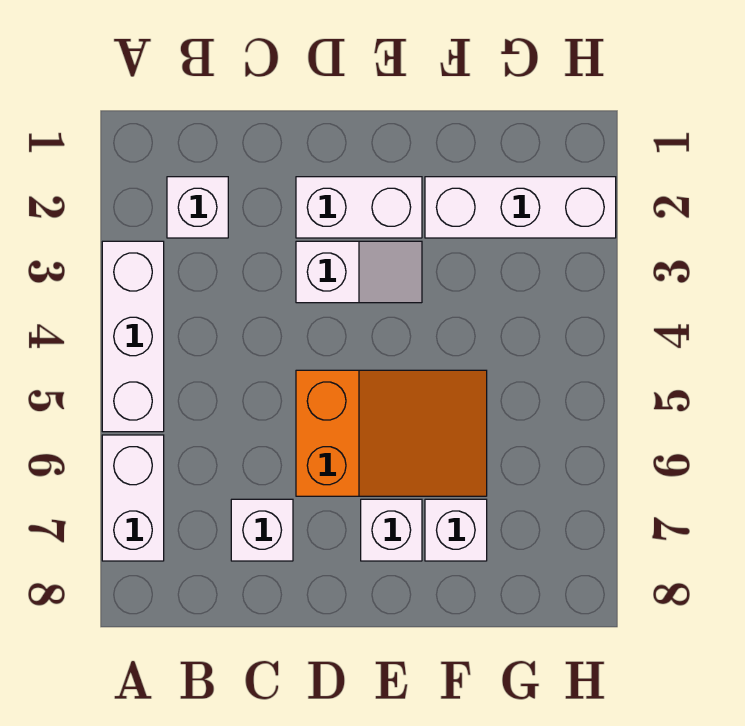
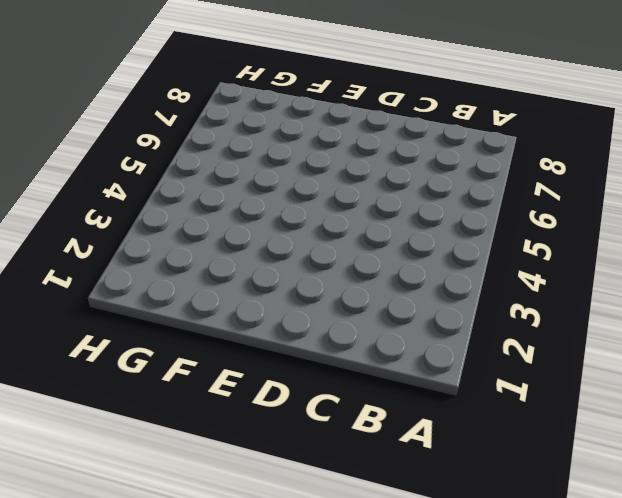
none -> white 1x3 brick [102,241,164,432]
none -> white 1x2 brick [102,435,164,561]

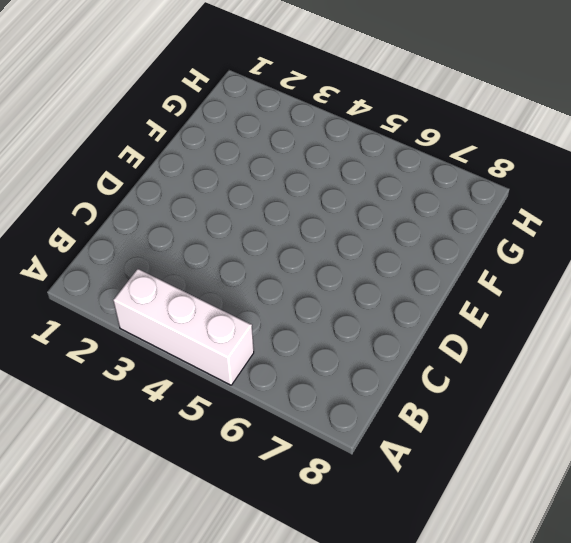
none -> white 1x2 brick [102,435,164,561]
none -> white 1x1 brick [167,177,228,238]

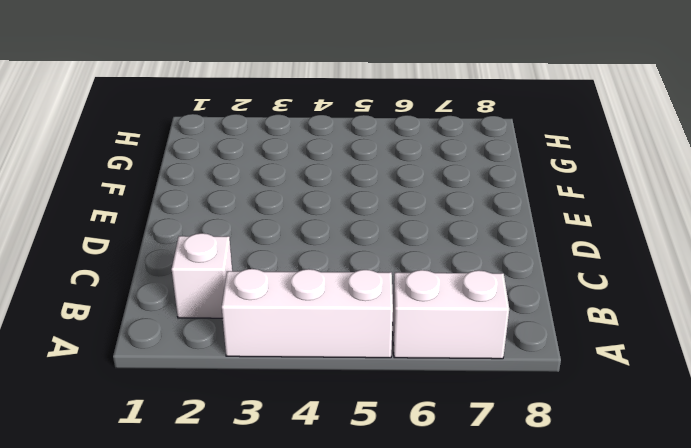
none -> white 1x1 brick [231,499,293,561]
none -> white 1x2 brick [296,177,422,238]

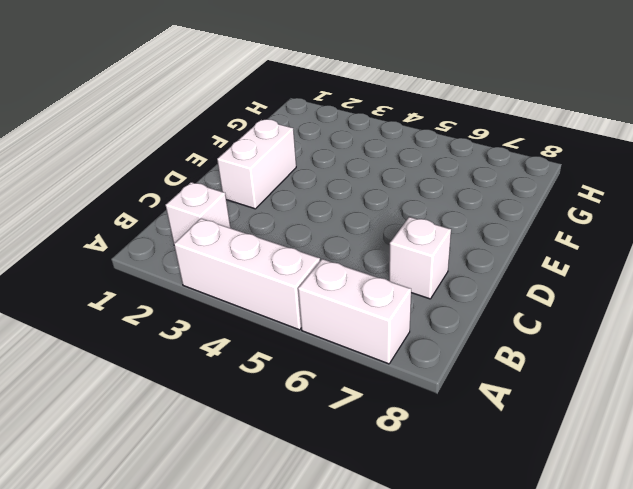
none -> white 1x2 slope [296,241,422,303]
none -> orange 2x3 slope [296,370,487,496]

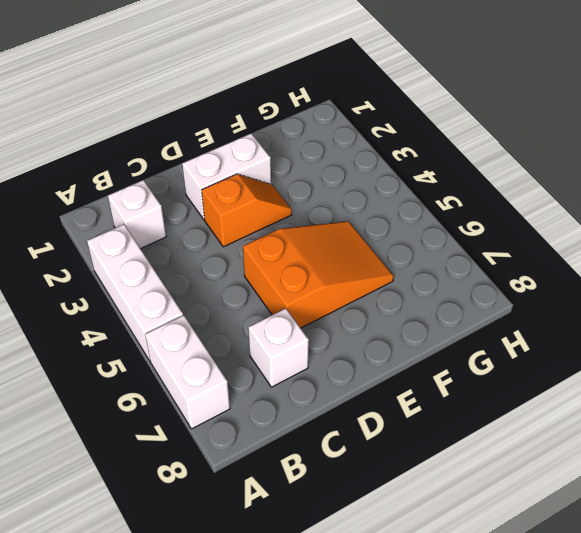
orange 1x2 slope [202,174,292,247] -> white 1x2 slope [296,241,422,303]
none -> white 1x1 brick [361,499,422,561]
none -> white 1x3 brick [425,177,616,238]

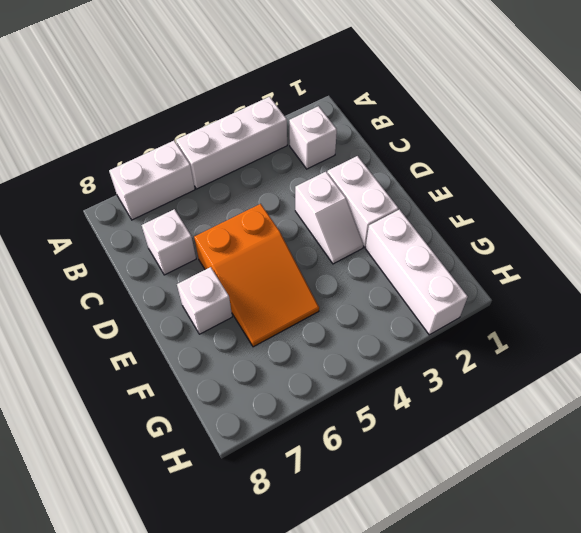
none -> white 1x1 brick [425,499,487,561]

